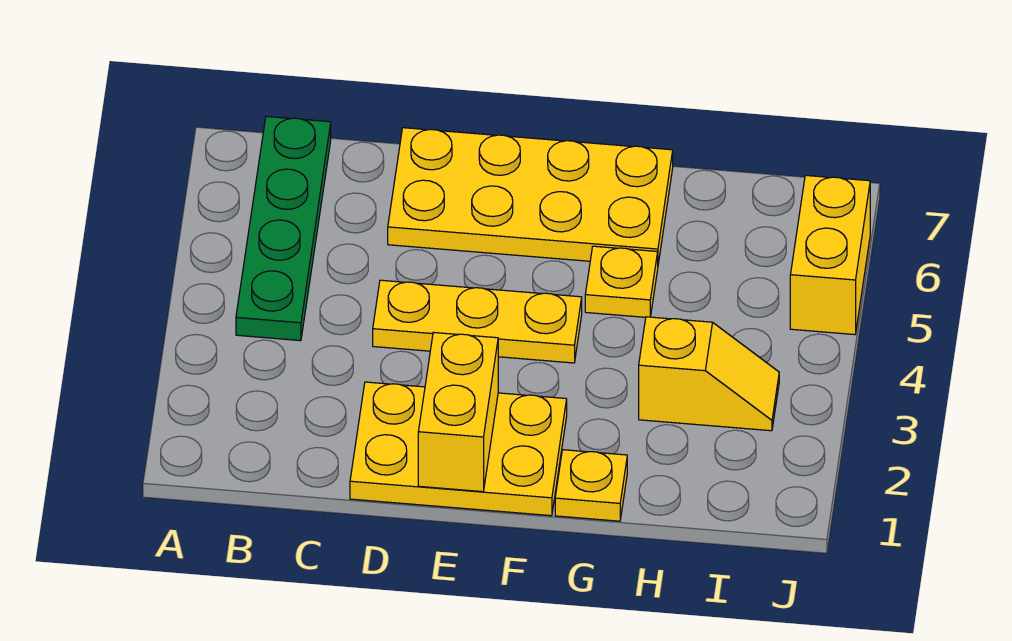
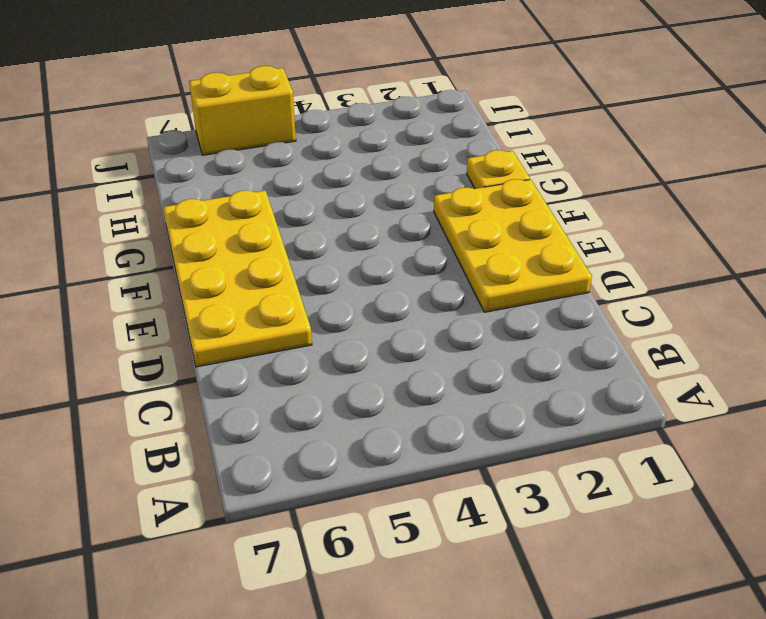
none -> green 1x4 plate [236,116,331,341]
none -> yellow 1x3 plate [373,280,582,363]

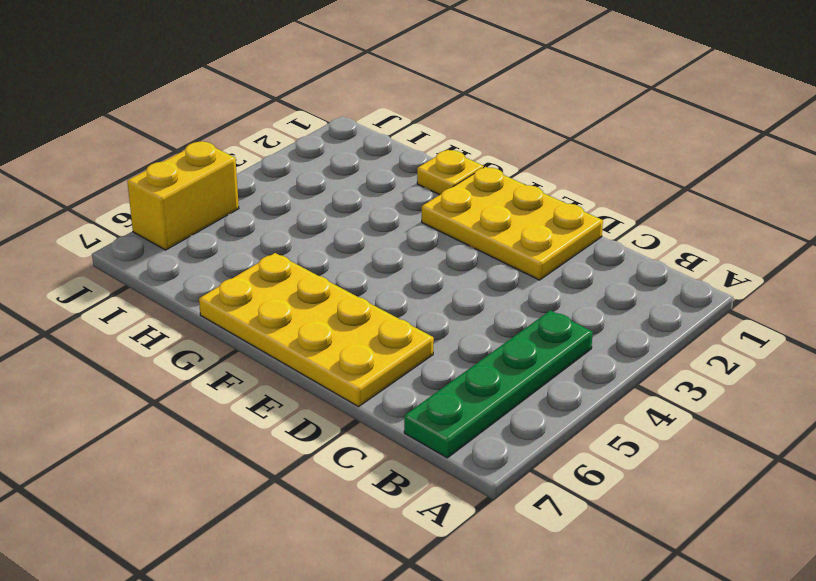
none -> yellow 1x3 plate [373,280,582,363]
none -> yellow 1x1 plate [585,246,658,317]

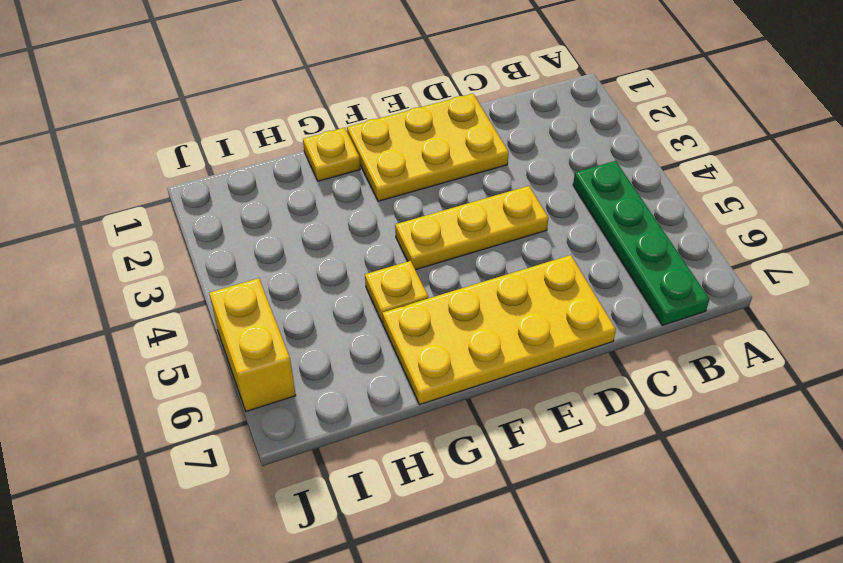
none -> yellow 1x2 slope [639,317,779,431]
none -> yellow 1x2 brick [418,332,498,492]

